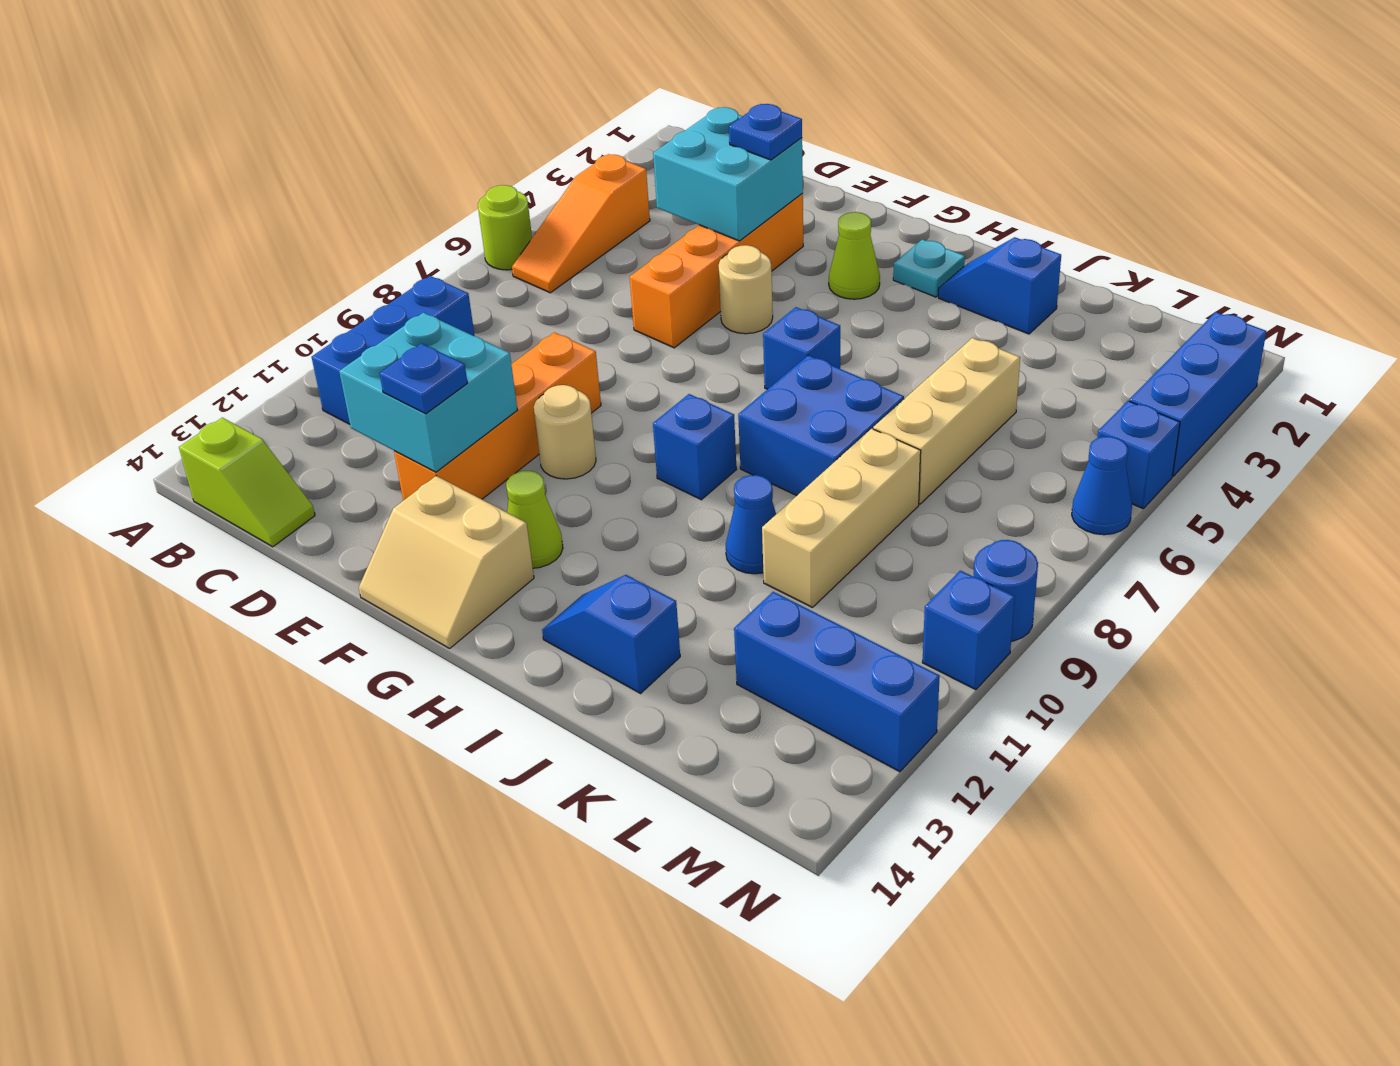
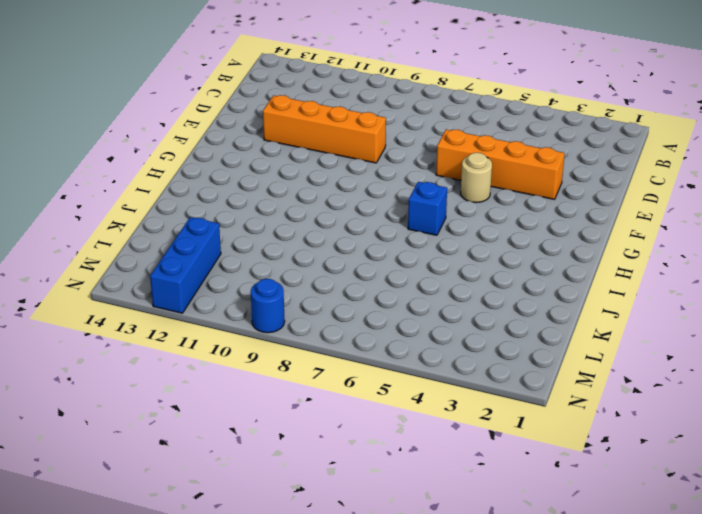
none -> lime 1x1 round brick [478,185,532,270]
none -> orange 1x3 slope [512,154,650,293]
none -> blue 1x3 brick [312,276,475,424]
none -> lime 1x2 slope [179,418,315,547]

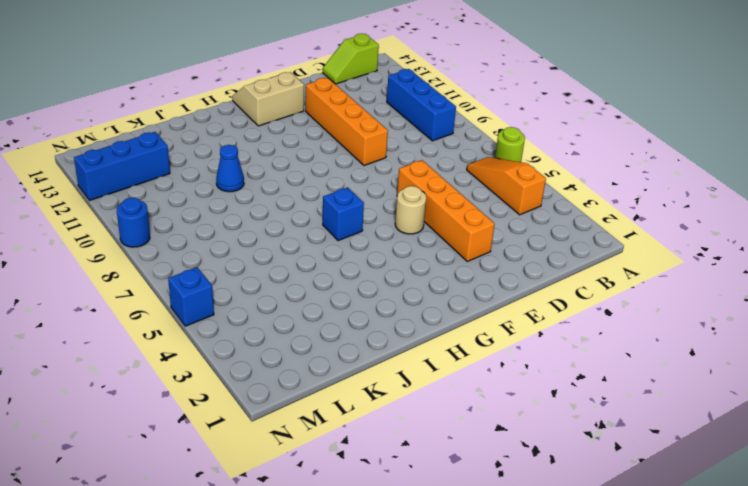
none -> tan 1x1 round brick [534,385,596,479]
none -> lime 1x1 cone [829,212,880,299]
none -> lime 1x1 cone [506,471,563,568]
none -> cyan 1x1 plate [893,239,965,297]

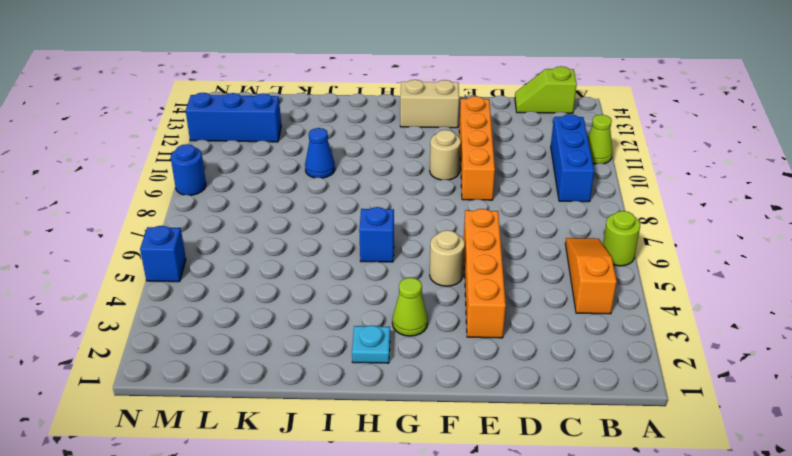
lime 1x1 cone [588,115,612,164] -> lime 1x1 cone moved to [506,471,563,568]
none -> blue 1x1 brick [653,394,737,500]
none -> blue 1x2 slope [938,237,1061,334]
none -> blue 2x2 brick [738,355,904,496]
none -> blue 1x2 slope [542,575,680,693]

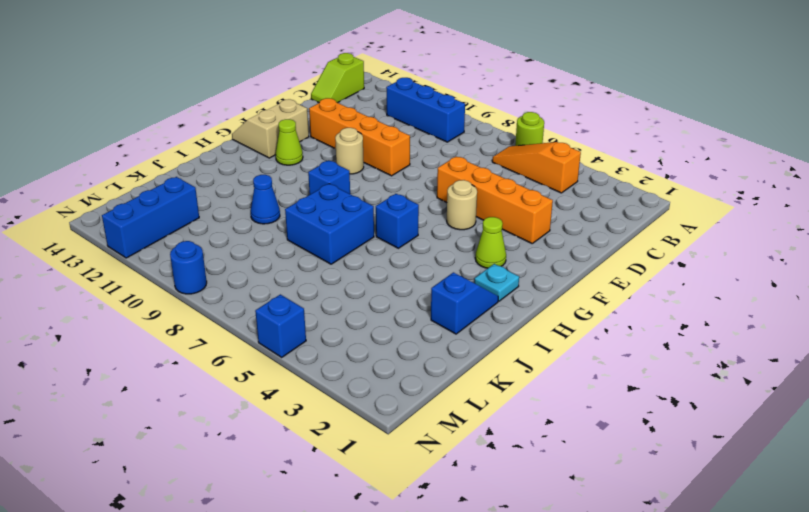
none -> blue 1x2 slope [542,575,680,693]
none -> tan 1x3 brick [873,338,1020,504]
none -> tan 1x3 brick [762,429,921,608]
none -> blue 1x3 brick [1129,312,1266,476]

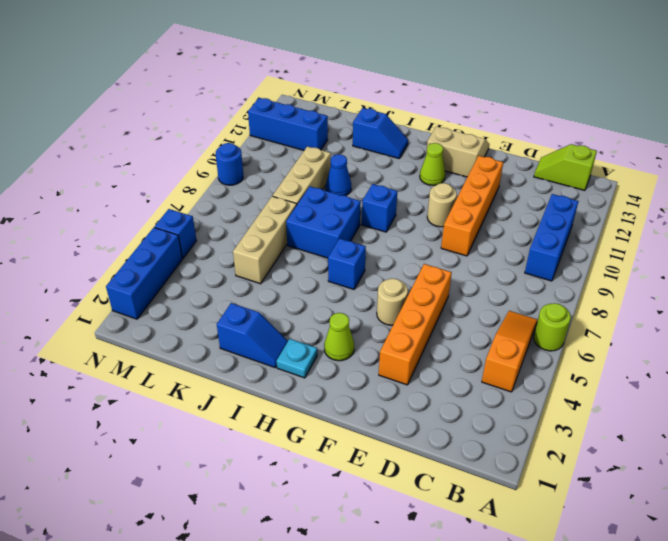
none -> blue 1x1 cone [1072,436,1132,535]
none -> blue 1x1 brick [922,571,1015,690]
none -> cyan 2x2 brick [653,107,803,241]
none -> cyan 2x2 brick [339,313,517,472]

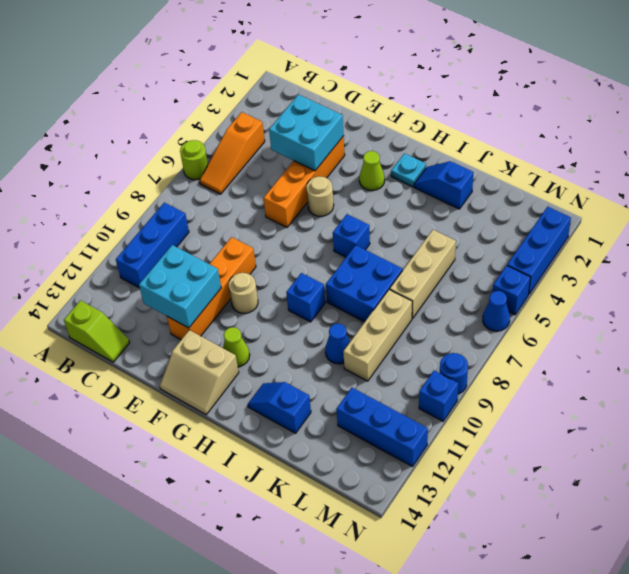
none -> blue 1x1 plate [729,104,802,160]
none -> blue 1x1 plate [379,343,467,414]

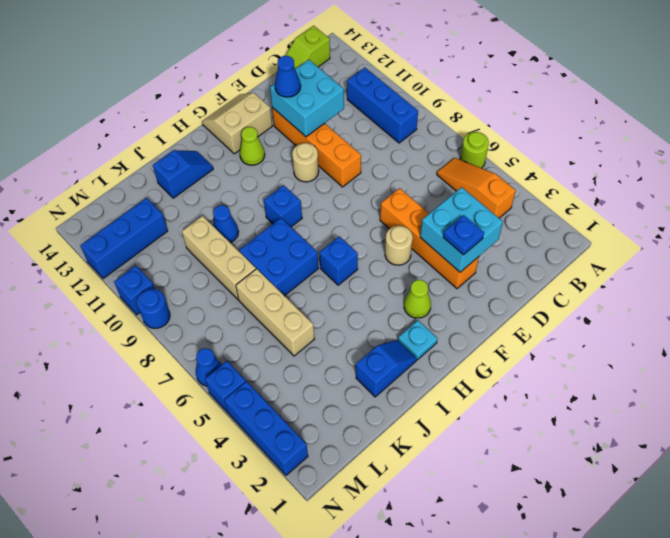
blue 1x1 cone [275,56,301,97] -> blue 1x1 plate [379,343,467,414]

